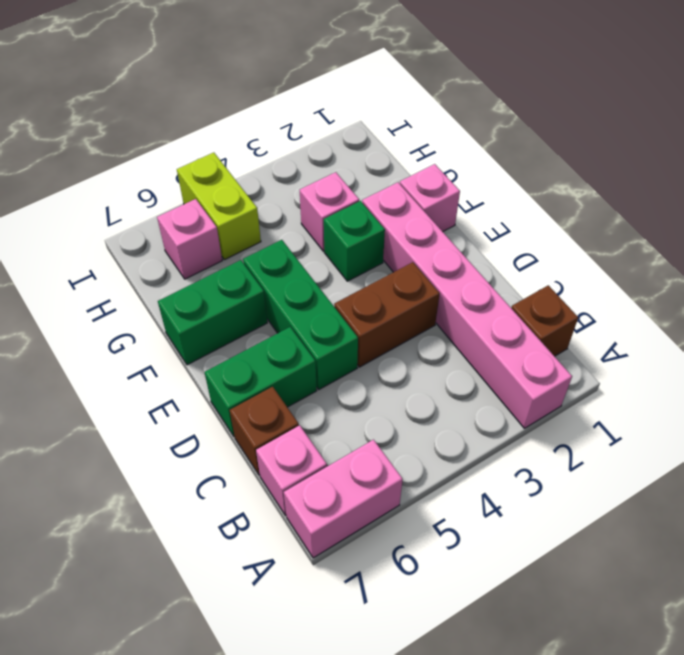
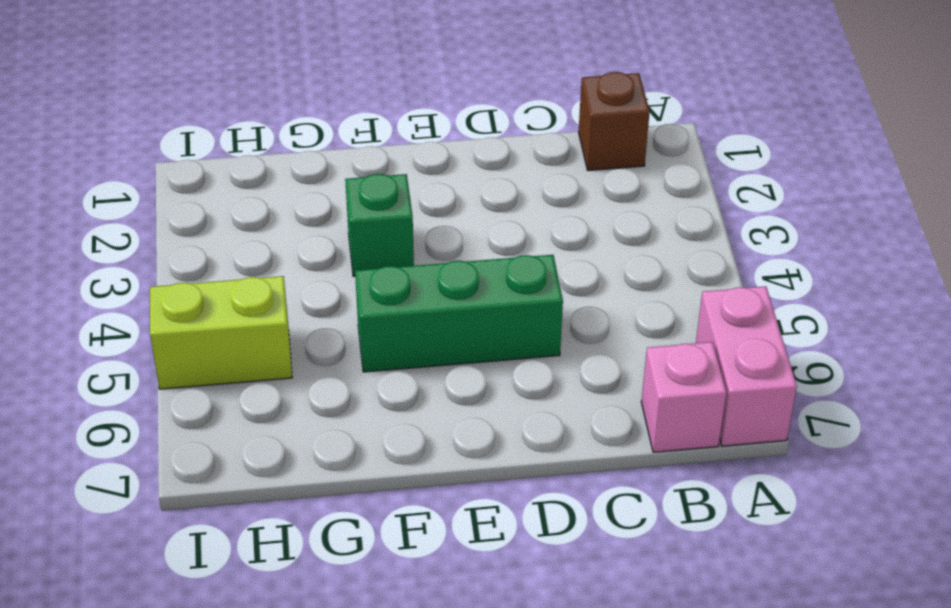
none -> pink 1x6 brick [362,182,572,428]
none -> brown 1x1 brick [230,387,299,475]
none -> brown 1x2 brick [334,262,440,367]

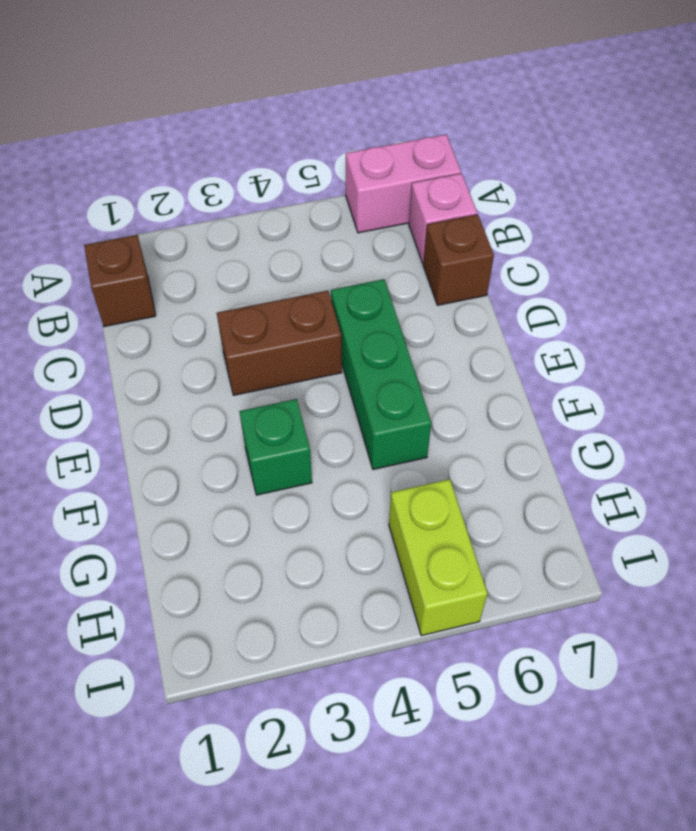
none -> pink 1x6 brick [362,182,572,428]
none -> green 1x2 brick [205,327,317,437]
none -> pink 1x1 brick [400,164,460,232]

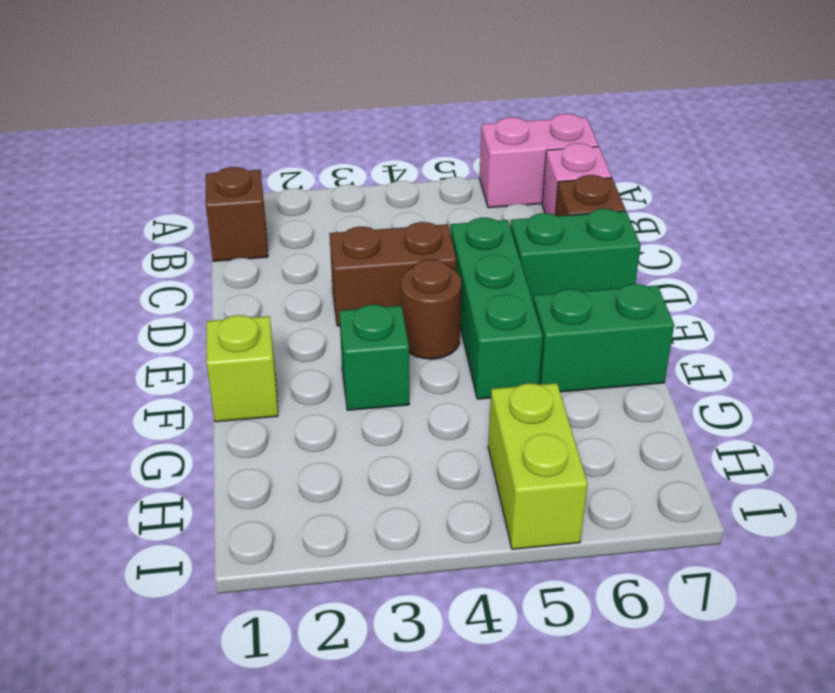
brown 1x1 round brick [401,259,461,359] -> none
lime 1x1 brick [206,315,278,422] -> pink 1x1 brick [400,164,460,232]
none -> pink 1x6 brick [362,182,572,428]
none -> pink 1x1 brick [300,172,359,251]
none -> pink 1x1 brick [157,199,222,279]

